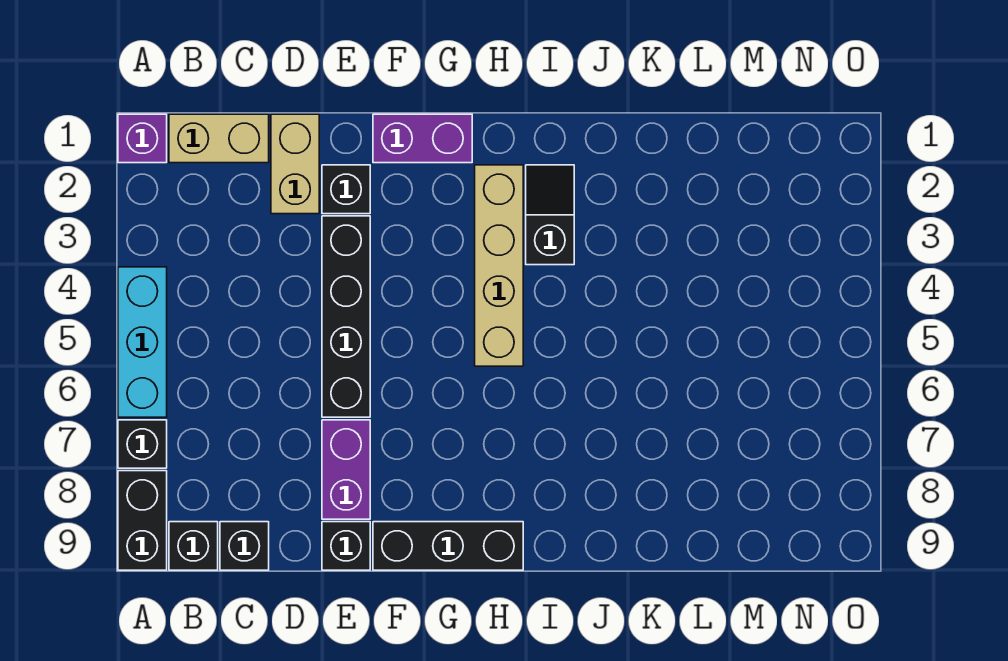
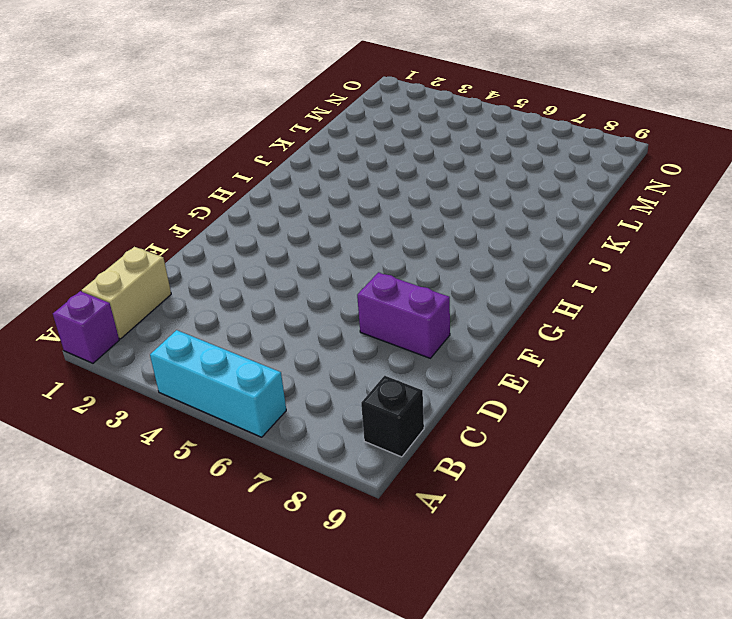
none -> black 1x1 brick [118,420,167,468]
none -> black 1x2 brick [118,471,167,570]
none -> black 1x1 brick [220,522,269,570]

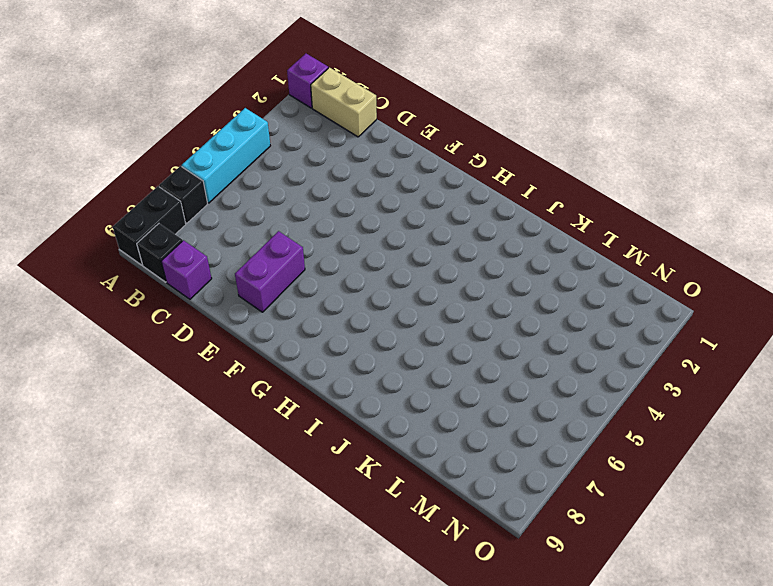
purple 1x1 brick [161,240,212,299] -> black 1x1 brick [220,522,269,570]
none -> tan 1x2 brick [271,114,319,214]
none -> black 1x1 brick [322,165,370,214]
none -> black 1x4 brick [322,216,370,417]

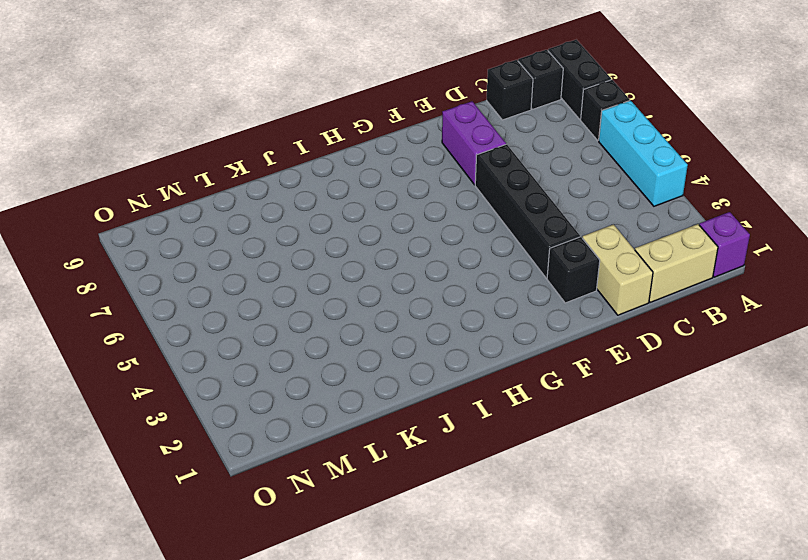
none -> black 1x1 brick [322,522,370,570]
none -> purple 1x2 brick [373,114,472,163]
none -> black 1x3 brick [373,522,523,570]

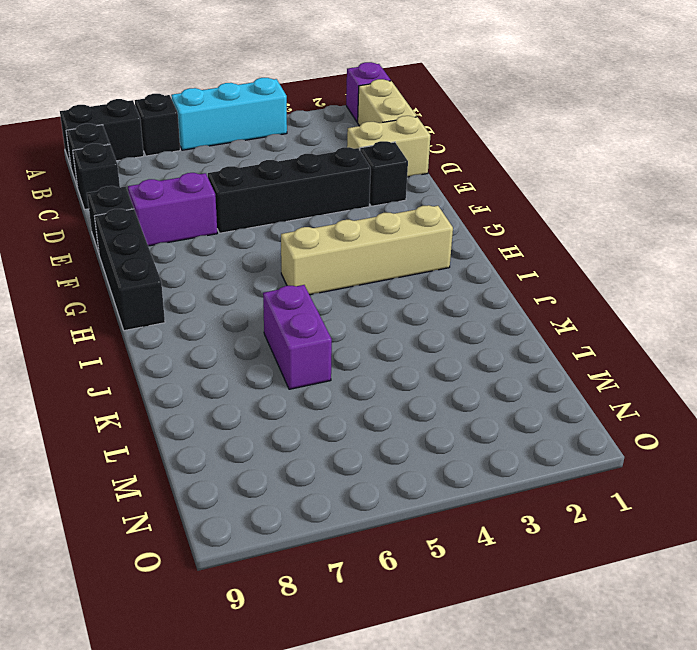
purple 1x2 brick [263,285,332,389] -> purple 1x2 brick moved to [373,114,472,163]
none -> black 1x2 slope [526,165,574,265]

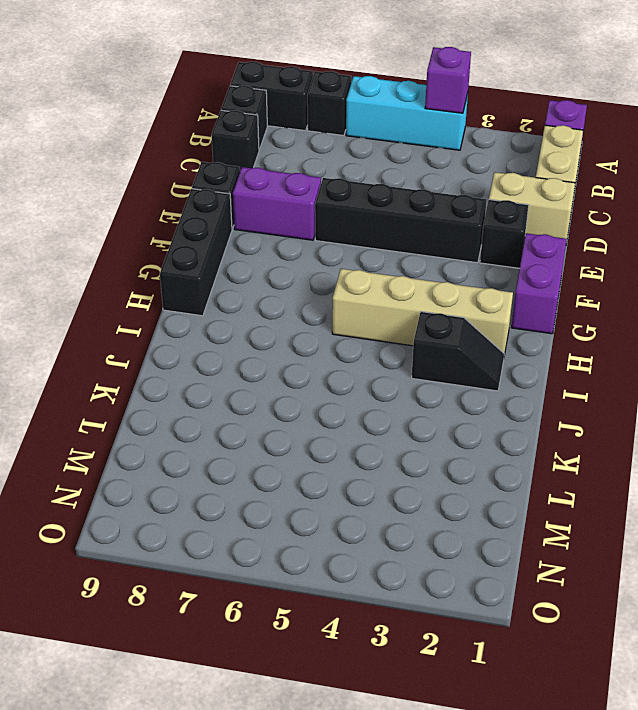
purple 1x1 brick [425,47,471,113] -> none

